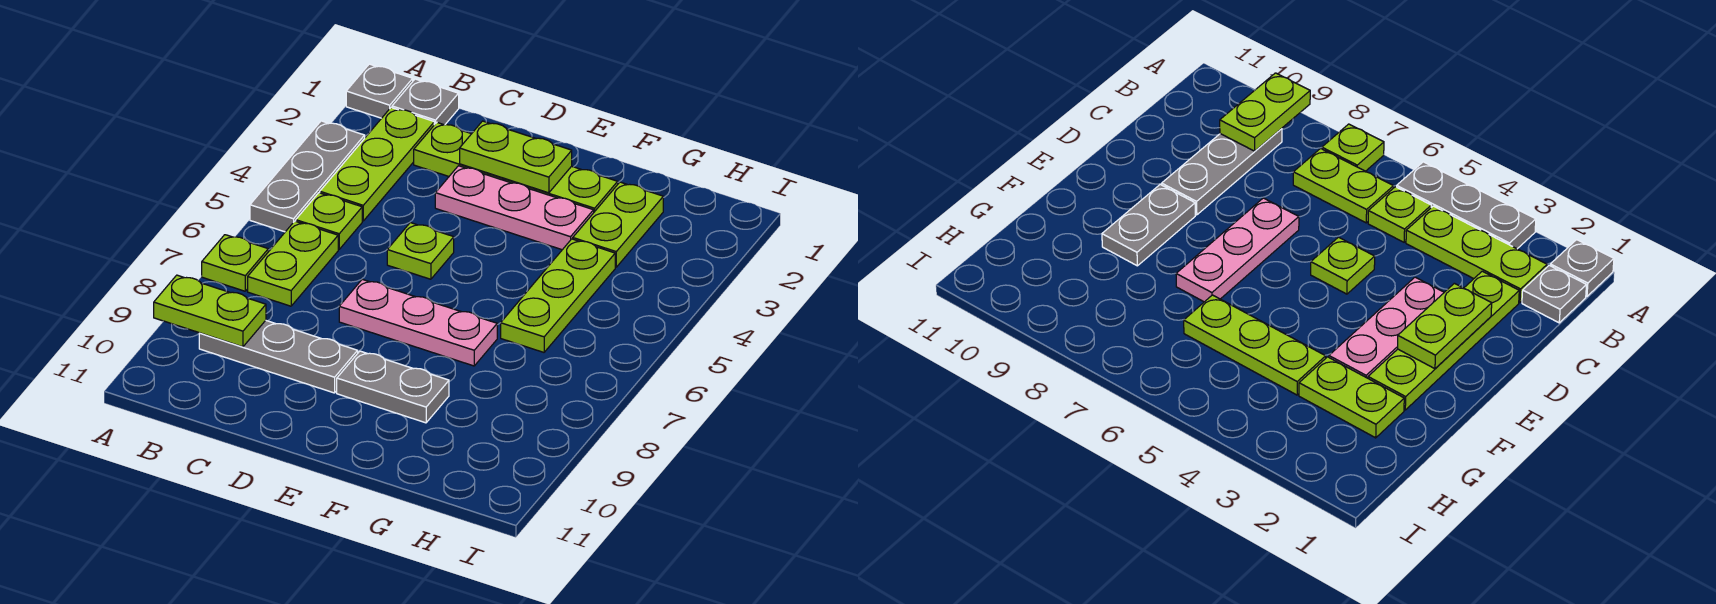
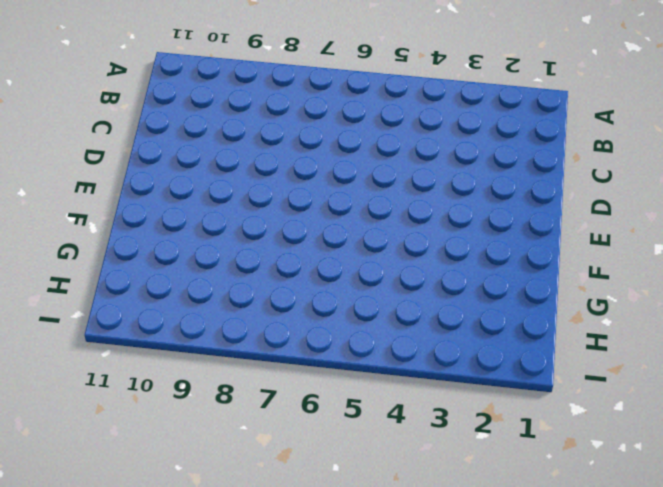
none -> grey 1x1 plate [346,64,413,118]
none -> grey 1x3 plate [250,121,365,232]
none -> lime 1x1 plate [202,235,268,291]

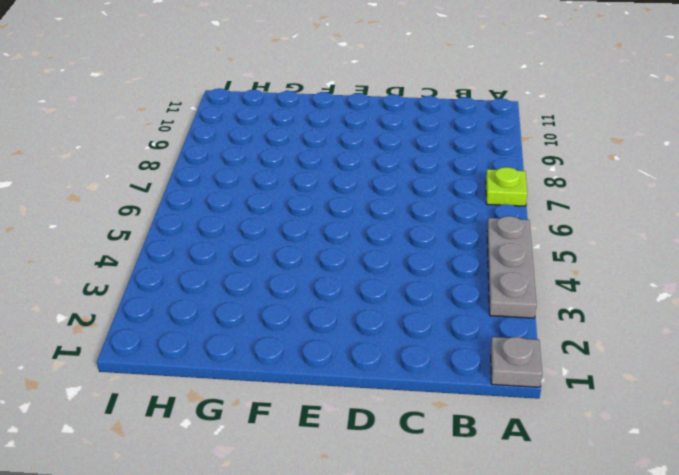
none -> grey 1x1 plate [392,79,459,125]
none -> lime 1x3 plate [320,108,434,221]
none -> lime 1x1 plate [296,193,362,249]

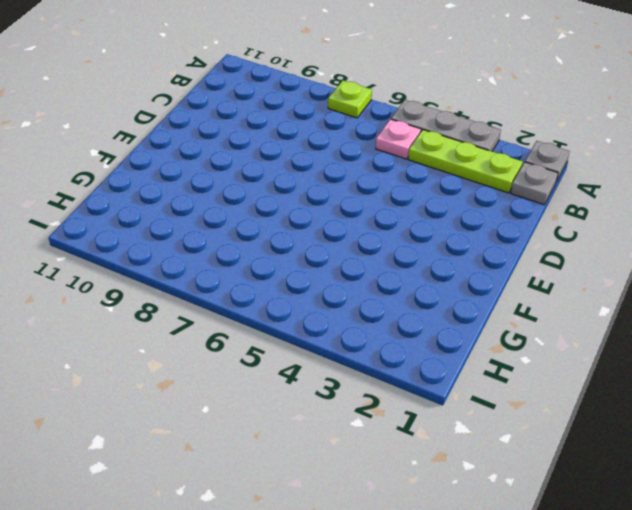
pink 1x1 plate [376,119,421,159] -> lime 1x1 plate [296,193,362,249]
none -> lime 1x2 plate [248,221,338,306]
none -> grey 1x3 plate [199,321,358,393]
none -> lime 1x4 plate [414,123,618,212]

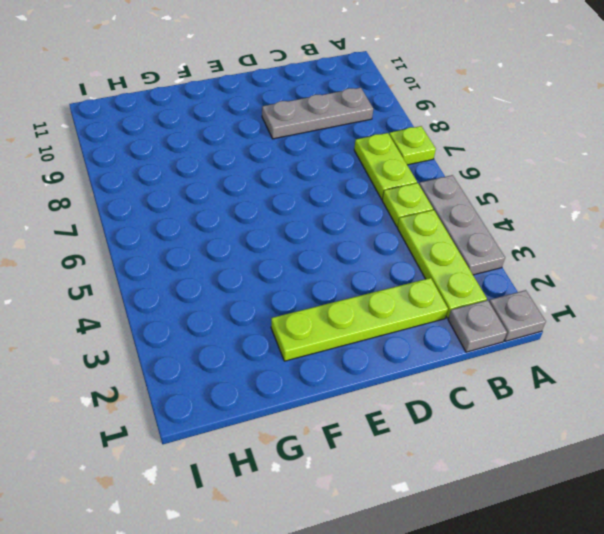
none -> pink 1x3 plate [435,166,594,250]
none -> lime 1x1 plate [387,223,454,279]
none -> pink 1x3 plate [339,279,497,366]

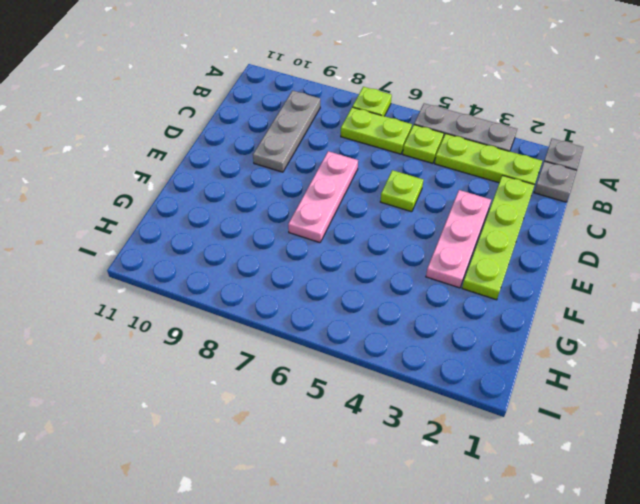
none -> grey 1x2 plate [337,351,449,423]
none -> lime 1x2 plate [573,182,663,267]
none -> lime 1x3 plate [501,239,615,352]

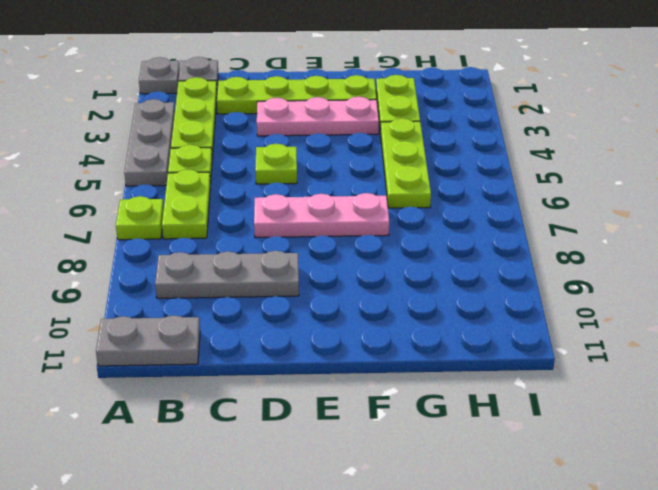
grey 1x2 plate [96,316,200,366] -> grey 1x2 plate moved to [337,351,449,423]
none -> lime 1x2 plate [154,275,266,347]
none -> lime 1x2 plate [460,121,572,193]

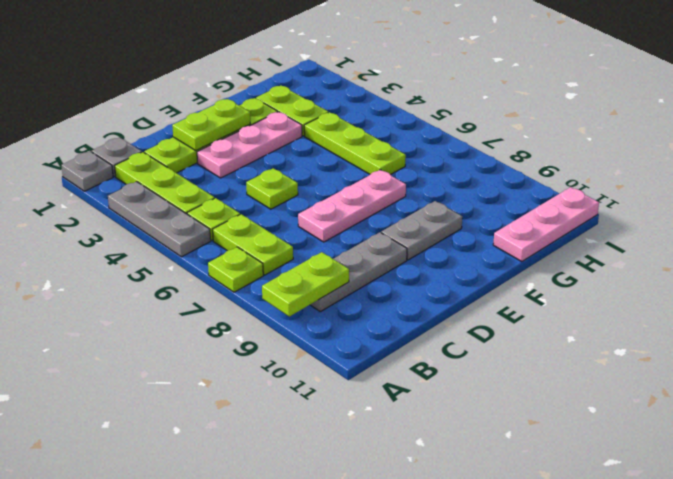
pink 1x3 plate [493,187,599,262] -> none

